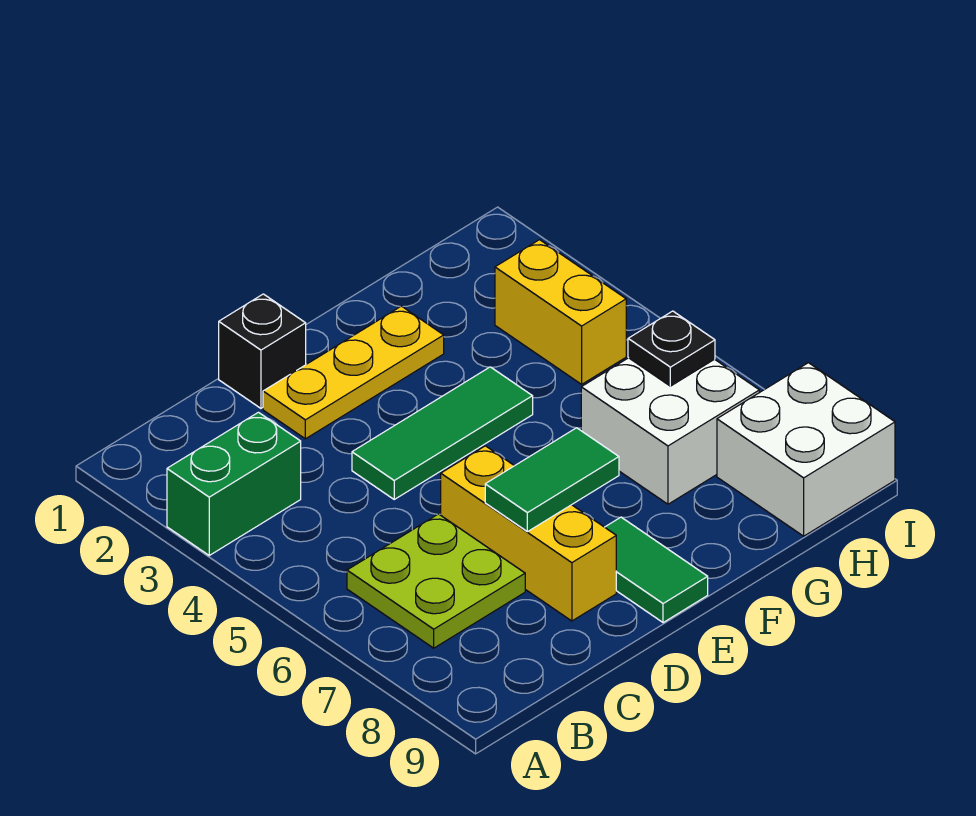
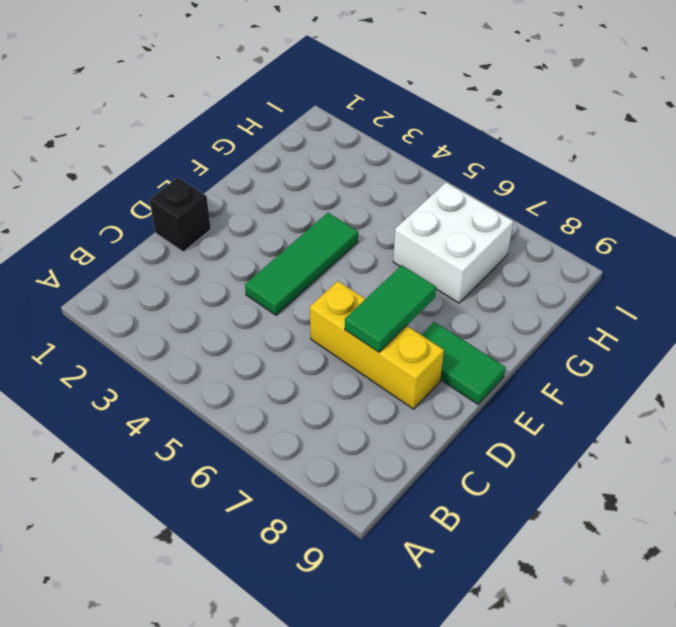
none -> green 1x2 brick [167,412,301,555]
none -> lime 2x2 plate [347,514,525,648]
none -> yellow 1x3 plate [263,306,444,439]

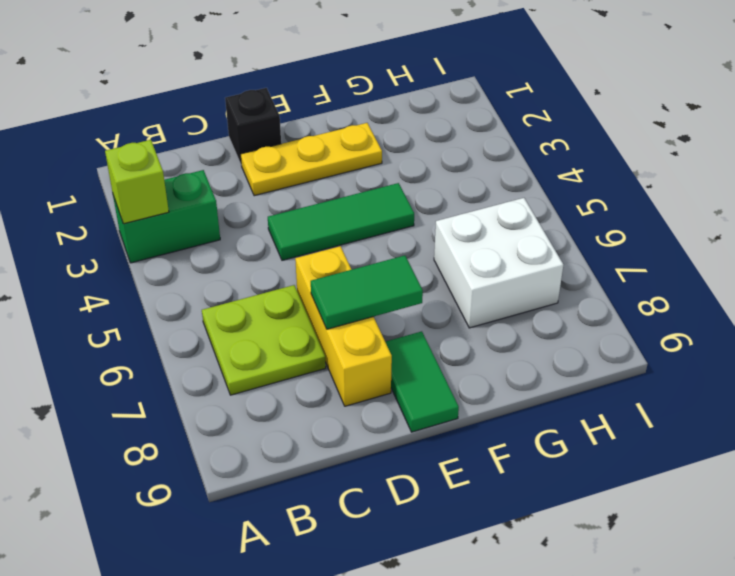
lime 1x1 brick [105,140,169,224] -> none
none -> yellow 1x2 brick [495,240,626,384]
none -> white 2x2 brick [717,363,895,536]
none -> black 1x1 plate [628,311,715,386]

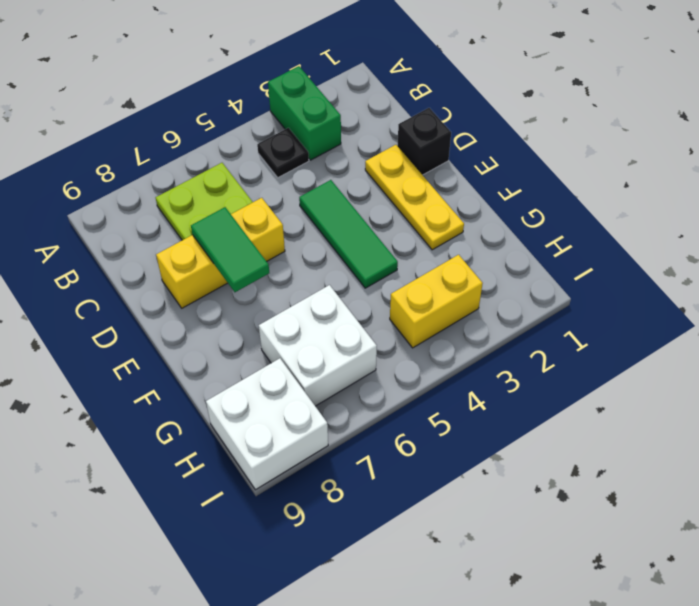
black 1x1 plate [257,128,309,178] -> black 1x1 plate moved to [628,311,715,386]
none -> green 1x2 tile [605,517,708,623]

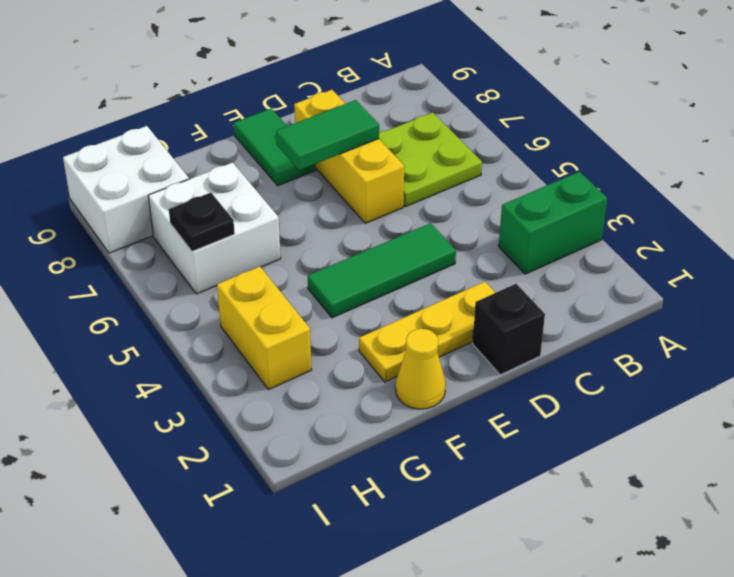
yellow 1x1 cone [396,329,446,409] -> none

